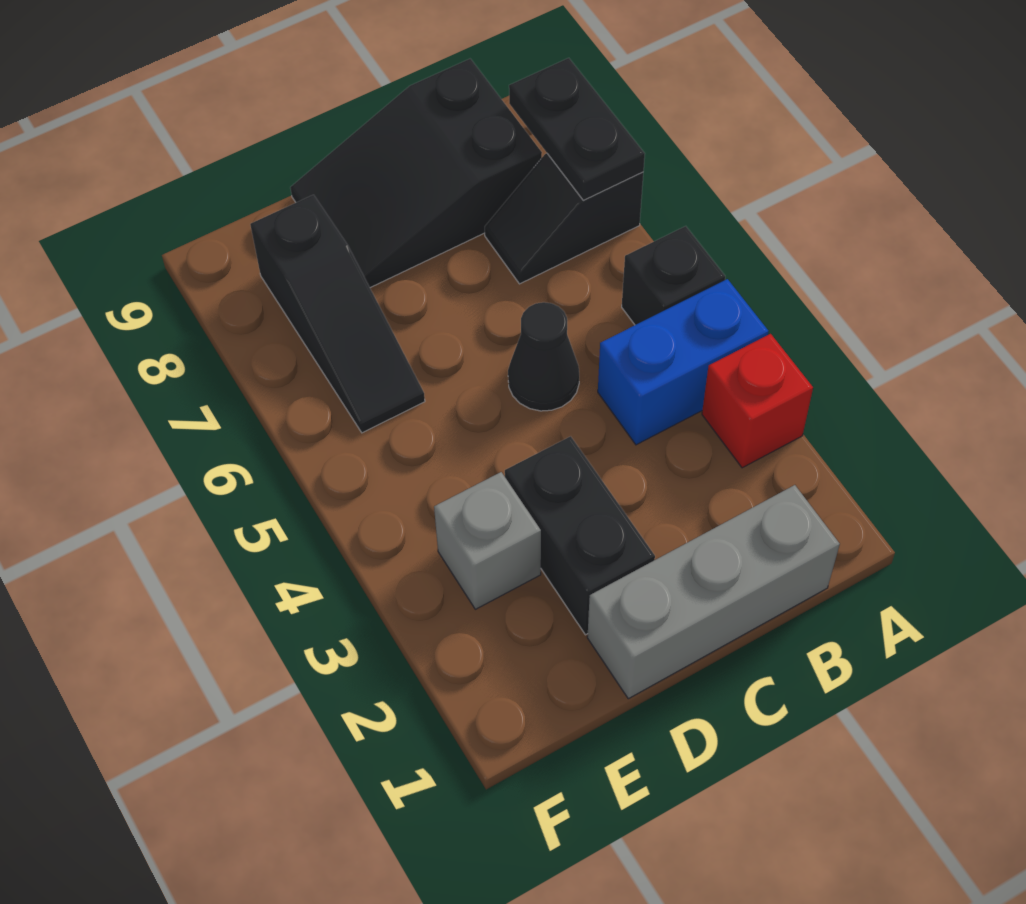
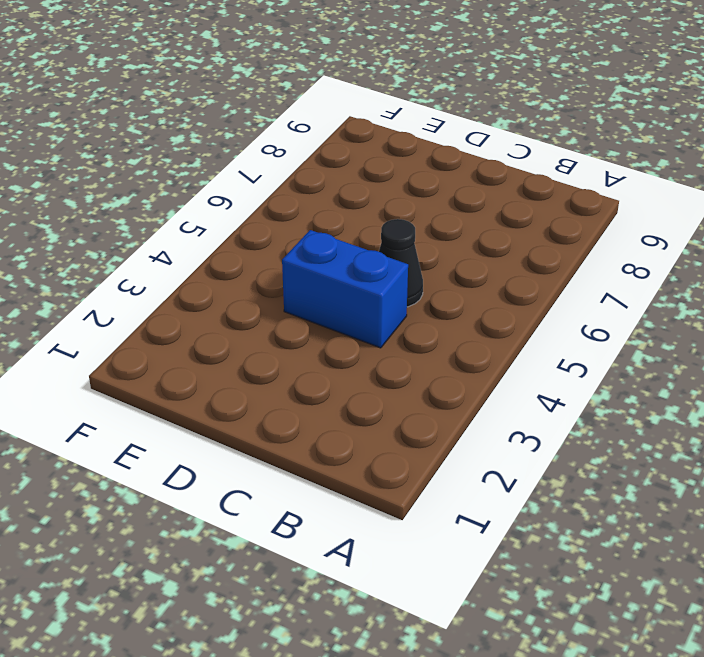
blue 1x2 brick [282,230,408,348] -> blue 1x2 brick moved to [598,279,769,445]
none -> red 1x1 brick [702,334,813,468]
none -> black 1x1 brick [622,226,725,325]

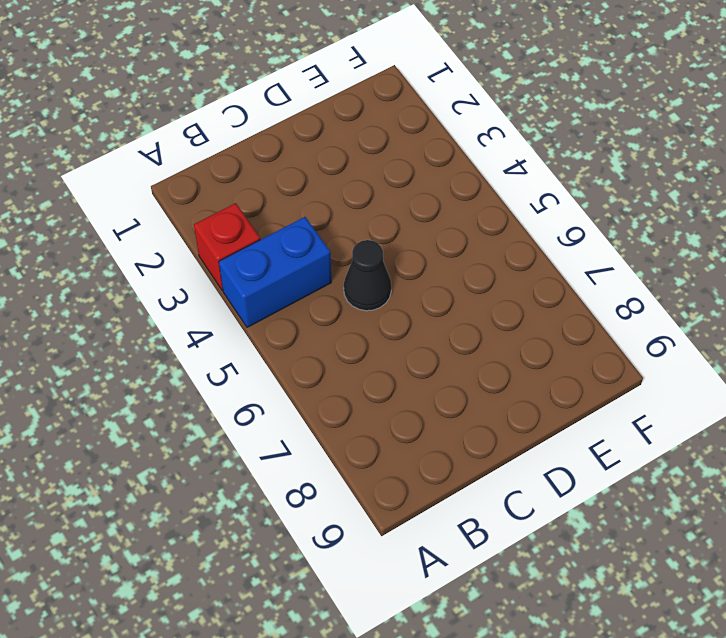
none -> black 1x1 brick [622,226,725,325]
none -> black 1x2 slope [485,153,643,284]

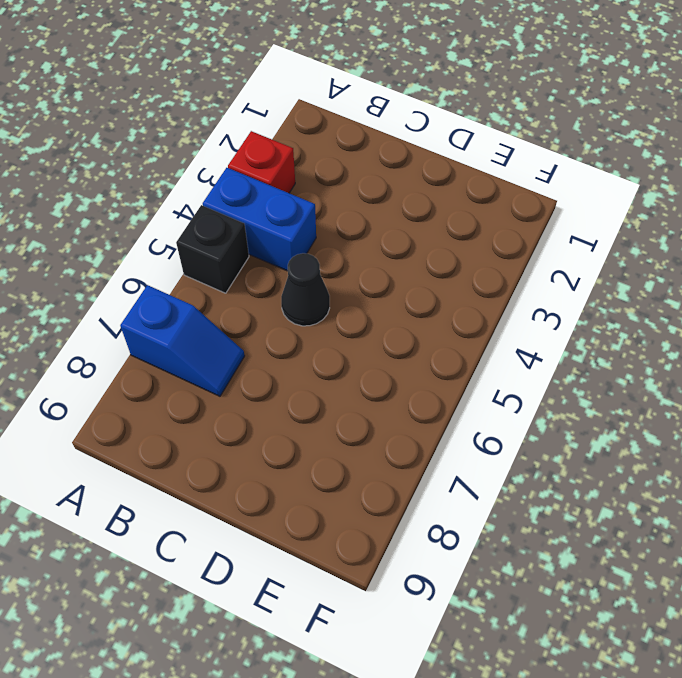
blue 1x2 slope [120,285,245,396] -> black 1x2 slope [485,153,643,284]
none -> grey 1x3 brick [587,485,840,699]
none -> black 2x3 slope [290,59,542,288]

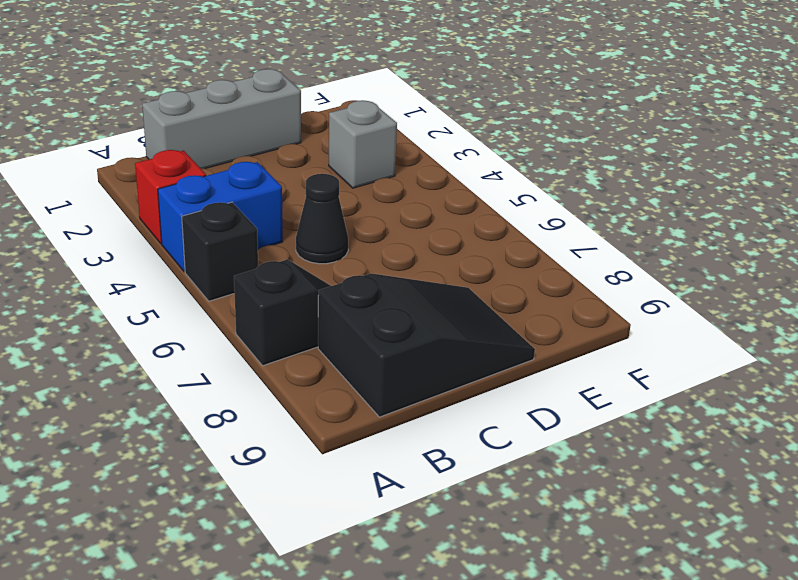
none -> black 1x2 brick [505,436,655,635]
none -> black 1x3 slope [250,195,425,433]

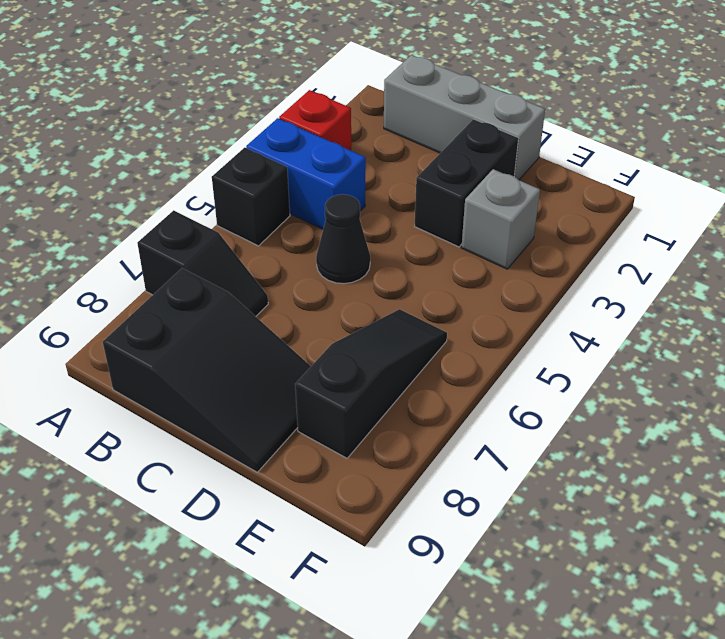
none -> black 1x2 plate [509,58,645,200]

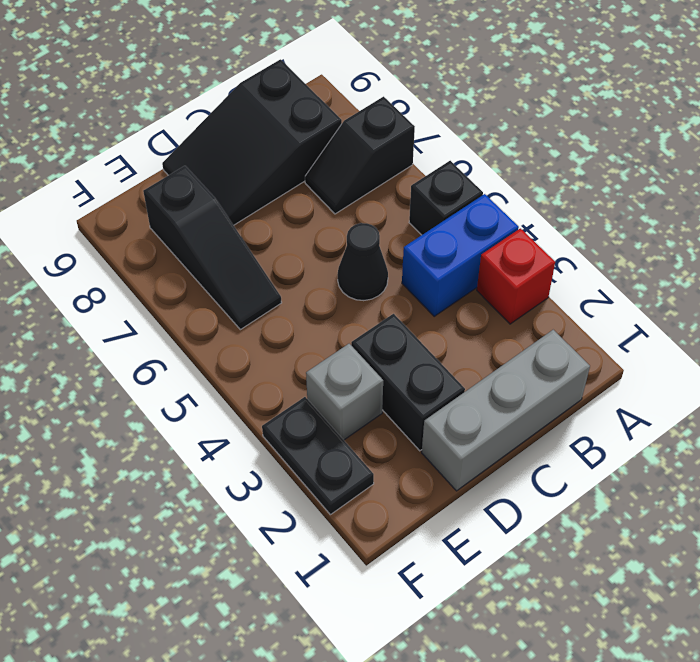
black 1x2 plate [262,397,374,515] -> black 1x2 plate moved to [509,58,645,200]

